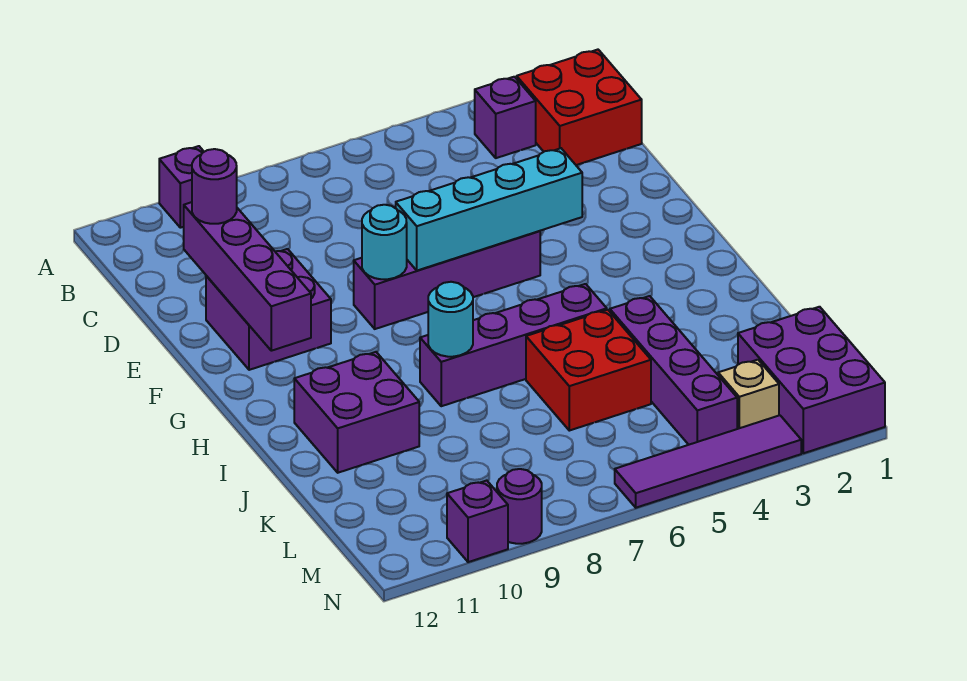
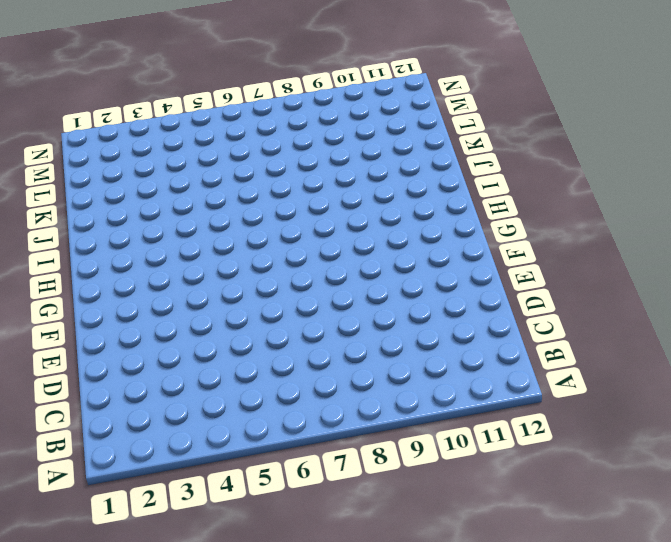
none -> purple 1x1 brick [159,146,204,228]
none -> red 2x2 brick [517,50,642,165]
none -> purple 1x1 brick [475,77,536,158]

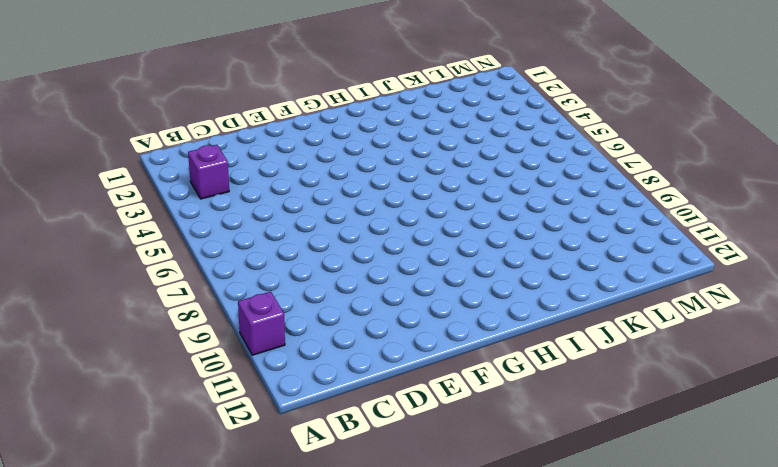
none -> red 2x2 brick [517,50,642,165]
none -> purple 2x2 brick [206,249,331,370]
none -> purple 1x4 brick [354,231,540,329]

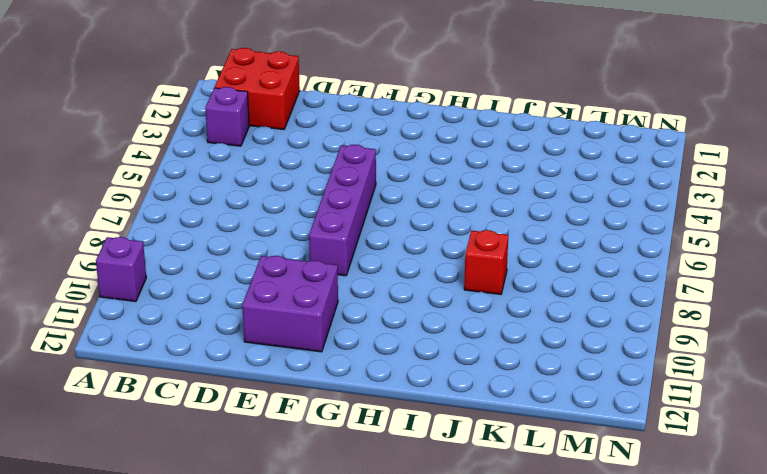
red 1x1 brick [464,230,508,294] -> none
none -> purple 1x4 brick [420,284,607,406]
none -> purple 2x2 brick [294,352,419,473]
none -> purple 1x4 brick [610,296,737,445]

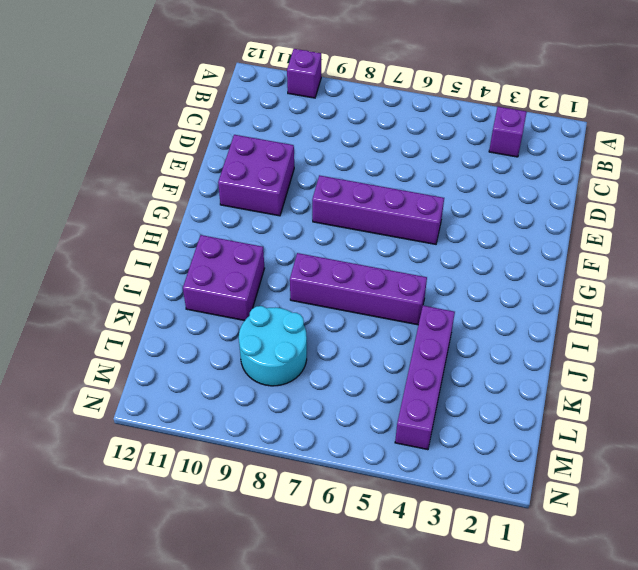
cyan 2x2 round brick [239,306,307,386] -> none
none -> red 2x2 brick [517,50,642,165]
none -> red 2x2 brick [526,310,651,431]
none -> purple 2x3 brick [738,307,885,453]

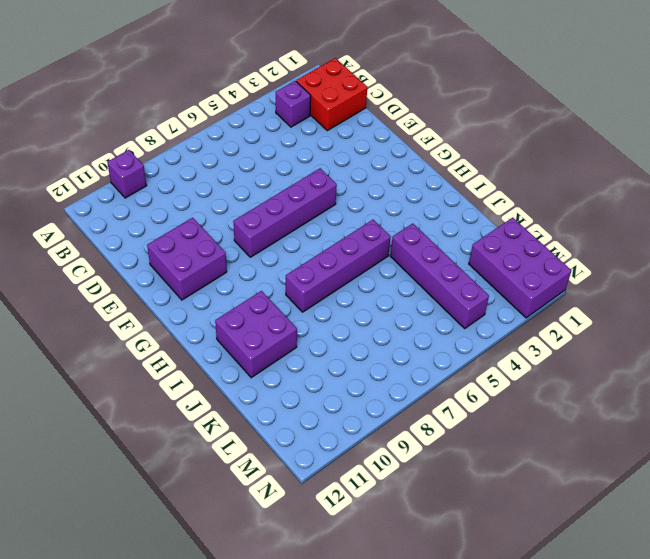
none -> red 2x2 brick [526,310,651,431]
none -> tan 1x1 brick [718,360,779,429]
none -> purple 1x4 tile [615,415,801,508]

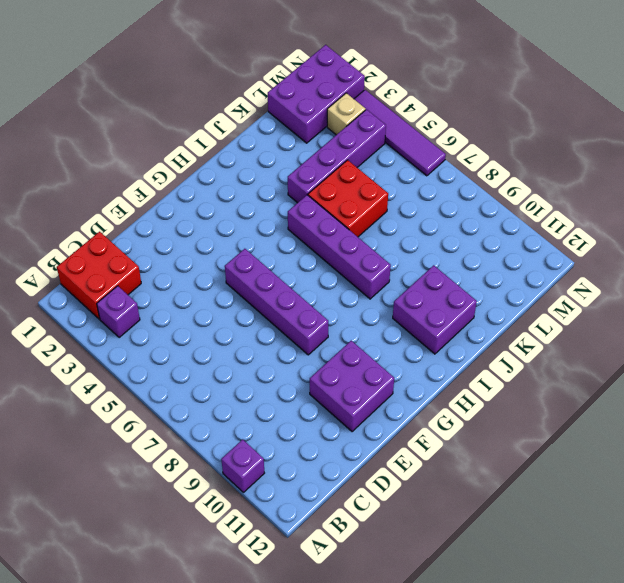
none -> purple 1x1 round brick [497,469,542,544]
none -> purple 1x1 brick [447,481,508,562]
none -> purple 1x4 brick [184,202,311,351]

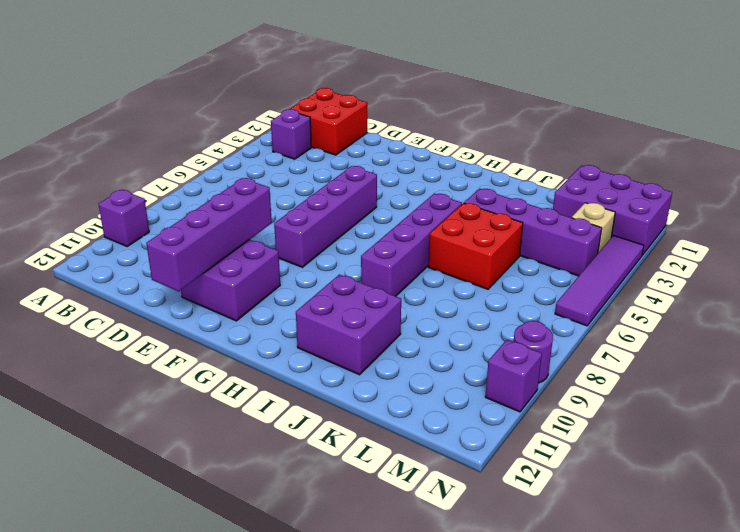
purple 1x4 brick [146,178,272,292] -> purple 1x4 brick turned to [184,202,311,351]
none -> cyan 1x4 brick [396,148,582,271]
none -> cyan 1x1 round brick [362,205,407,279]
none -> cyan 1x1 round brick [428,282,473,357]

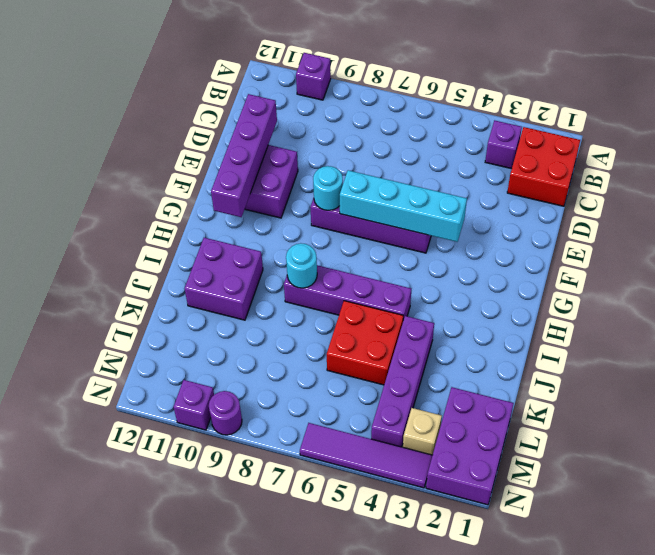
none -> purple 1x1 round brick [192,149,237,224]

